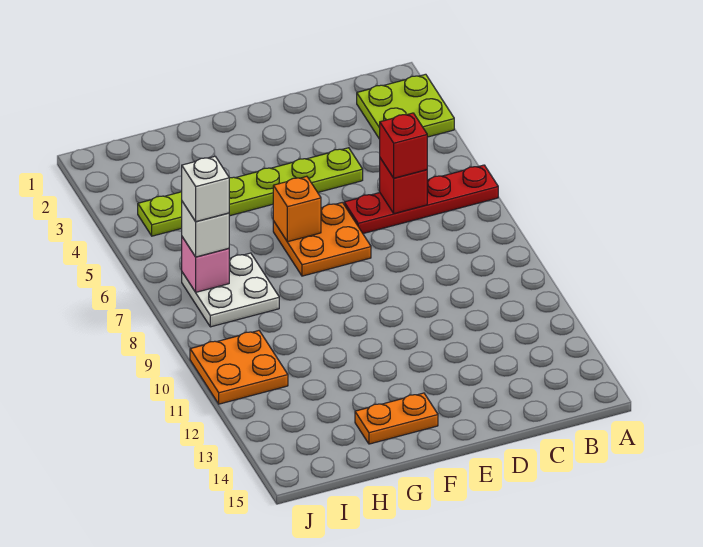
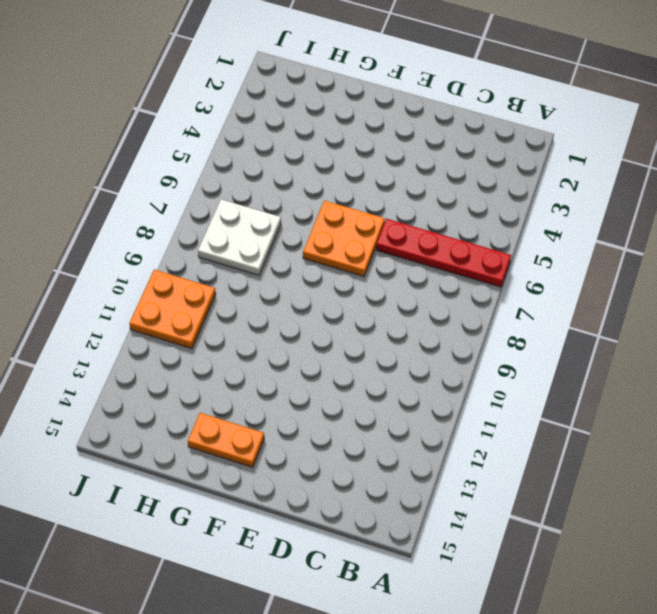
none -> lime 2x2 plate [357,74,454,139]
none -> lime 1x6 plate [138,148,363,236]
none -> red 1x1 brick [380,158,427,214]

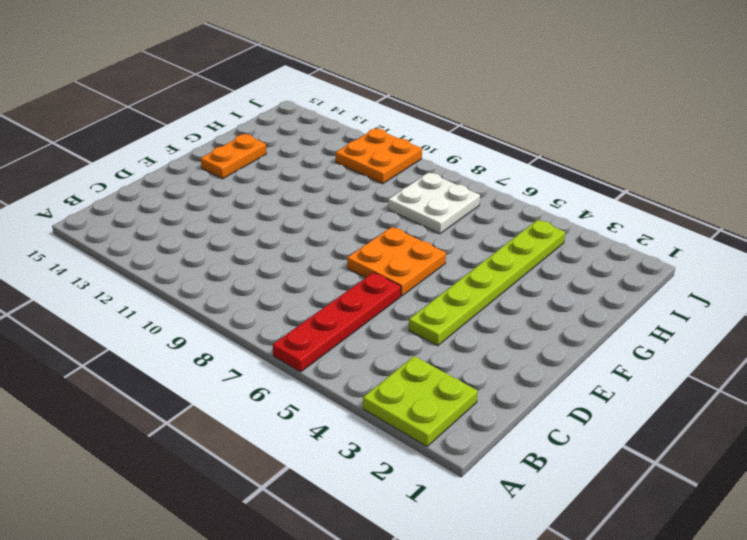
none -> red 1x1 brick [380,158,427,214]
none -> orange 1x1 brick [273,176,321,242]
none -> pink 1x1 brick [182,237,229,292]

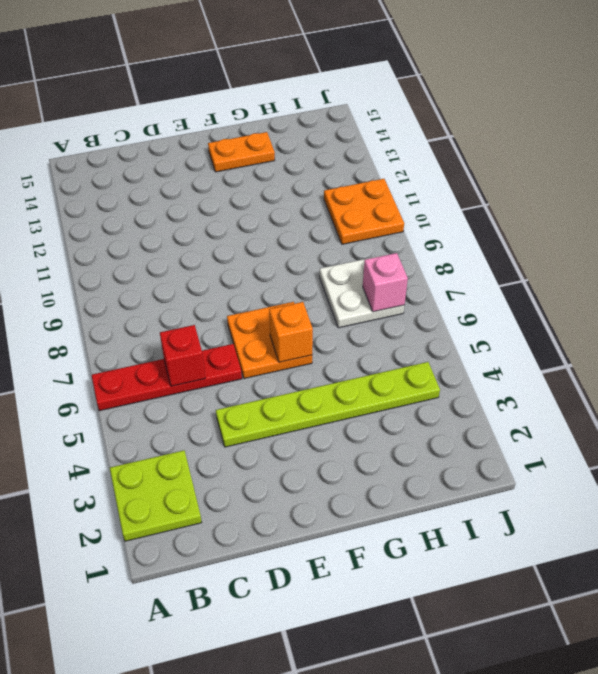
none -> red 1x1 brick [380,113,427,178]
none -> white 1x1 brick [182,202,229,257]
none -> white 1x1 brick [182,156,229,222]

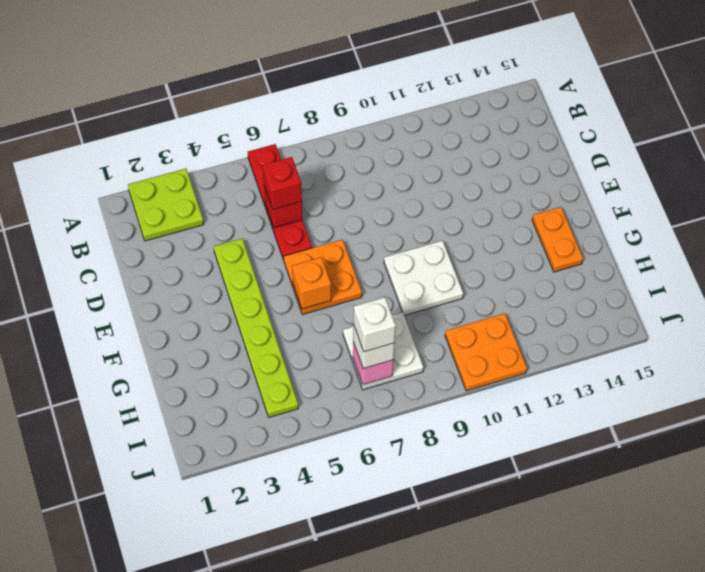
white 2x2 plate [384,240,463,316] -> none

